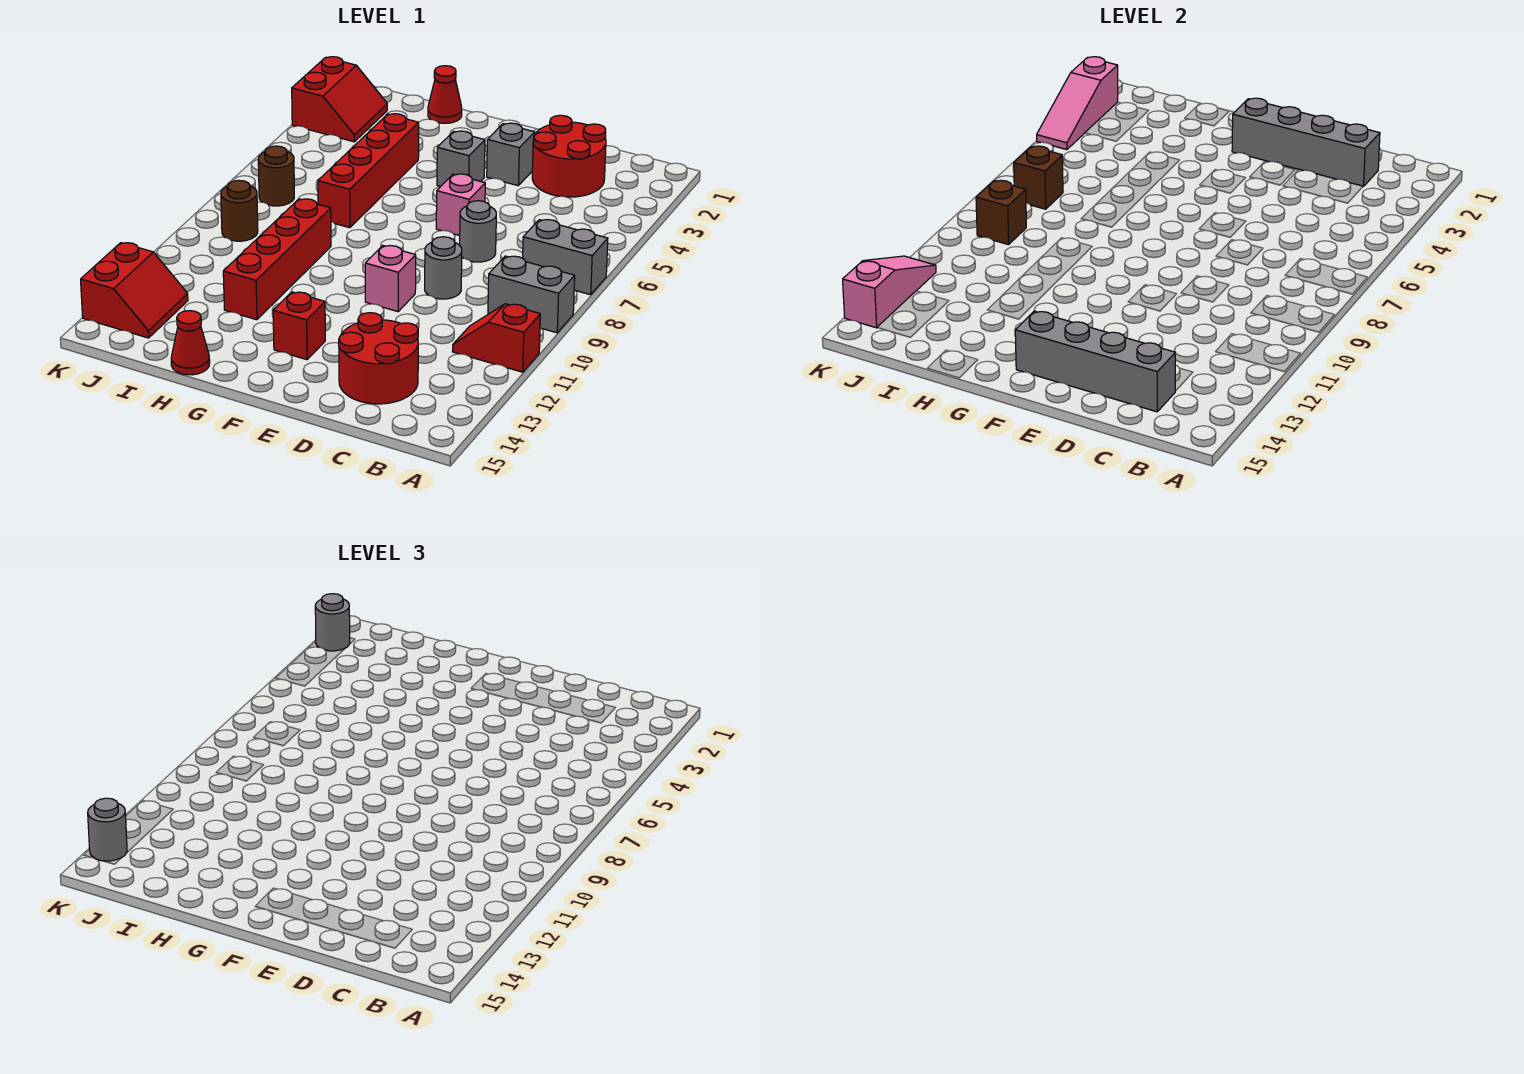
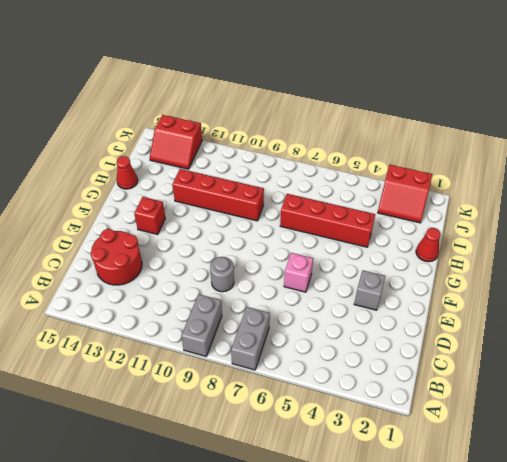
none -> red 1x2 slope [452,304,540,372]
none -> red 2x2 round brick [532,115,606,197]
none -> grey 1x1 round brick [460,201,496,262]

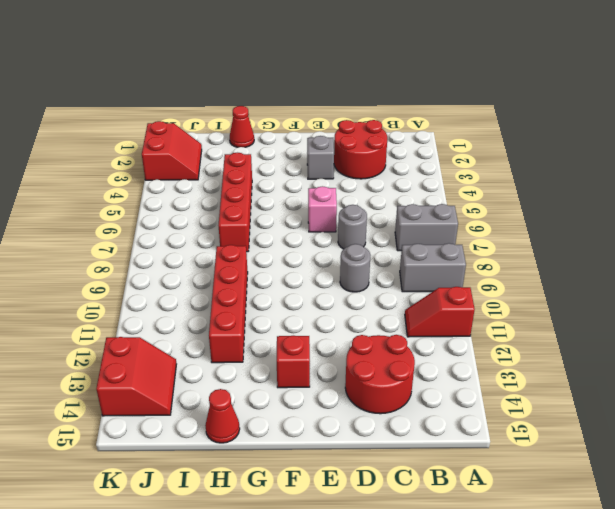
none -> pink 1x1 brick [365,245,416,312]
none -> grey 1x1 brick [437,131,485,186]
none -> brown 1x1 round brick [258,146,294,206]

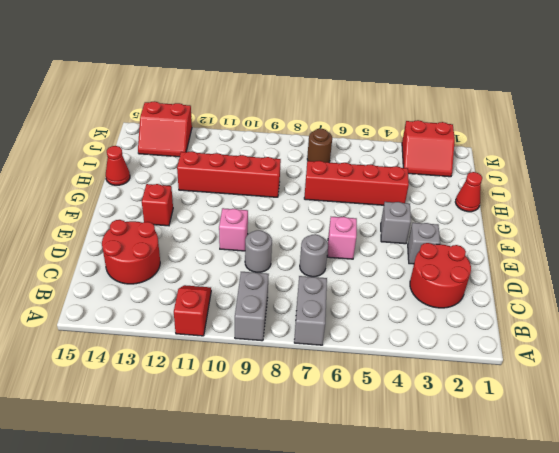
none -> brown 1x1 round brick [221,180,258,241]
none -> grey 1x4 brick [1232,98,1380,187]
none -> grey 1x4 brick [1015,311,1175,412]

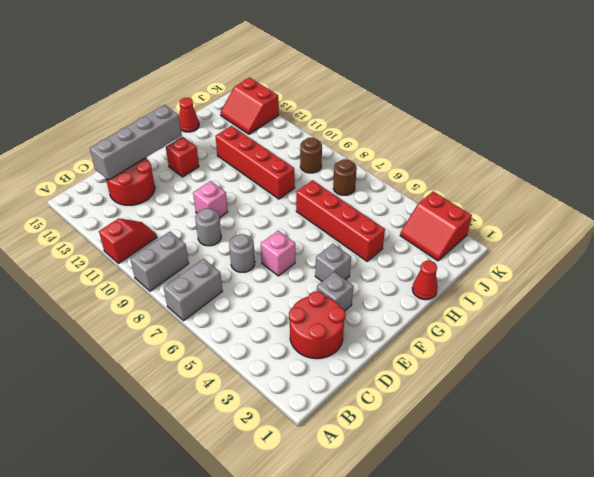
none -> grey 1x4 brick [1232,98,1380,187]
none -> brown 1x1 brick [1014,146,1063,209]
none -> brown 1x1 brick [976,180,1026,245]

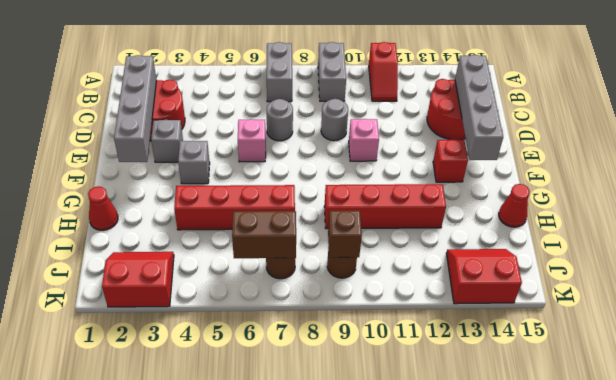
brown 1x2 brick [232,211,296,258] -> brown 1x1 brick [1014,146,1063,209]
none -> pink 1x3 slope [1037,57,1118,150]
none -> pink 1x3 slope [843,256,936,328]
none -> grey 1x1 round brick [315,594,350,651]

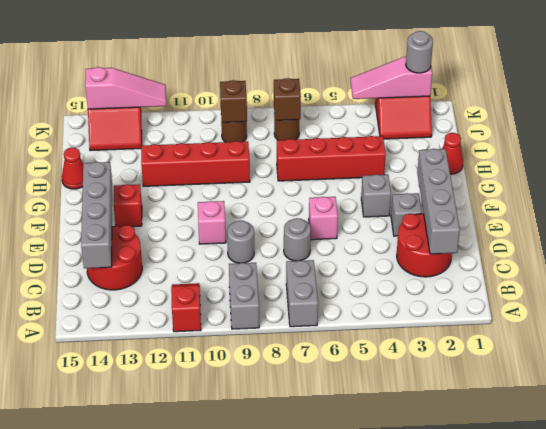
none -> grey 1x1 round brick [88,798,127,861]

